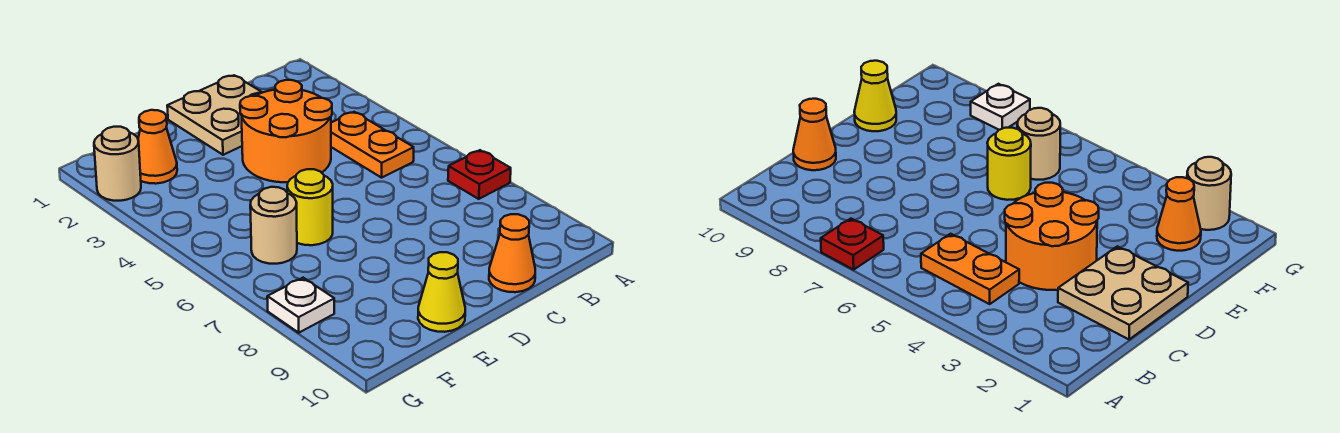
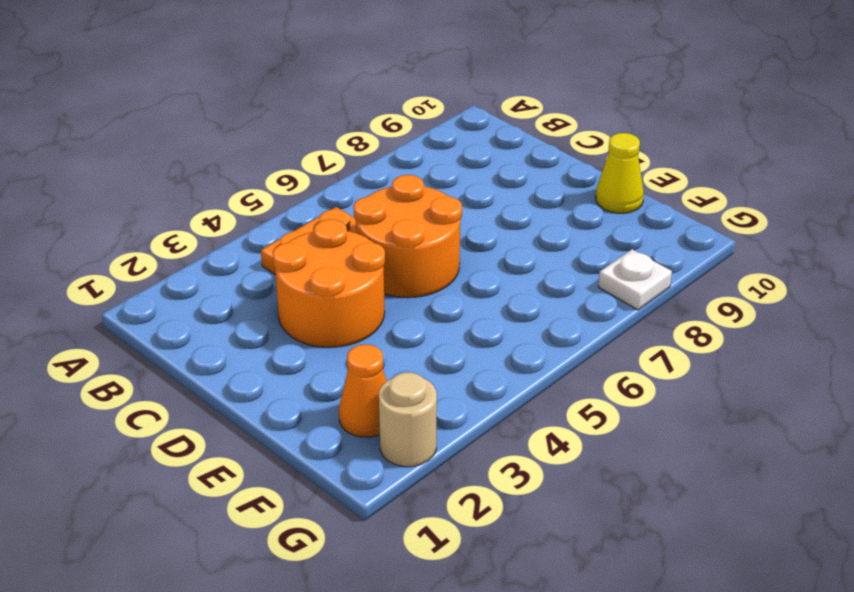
orange 2x2 round brick [354,175,462,298] -> none
none -> red 1x1 plate [448,150,511,199]
none -> tan 2x2 plate [167,75,262,155]

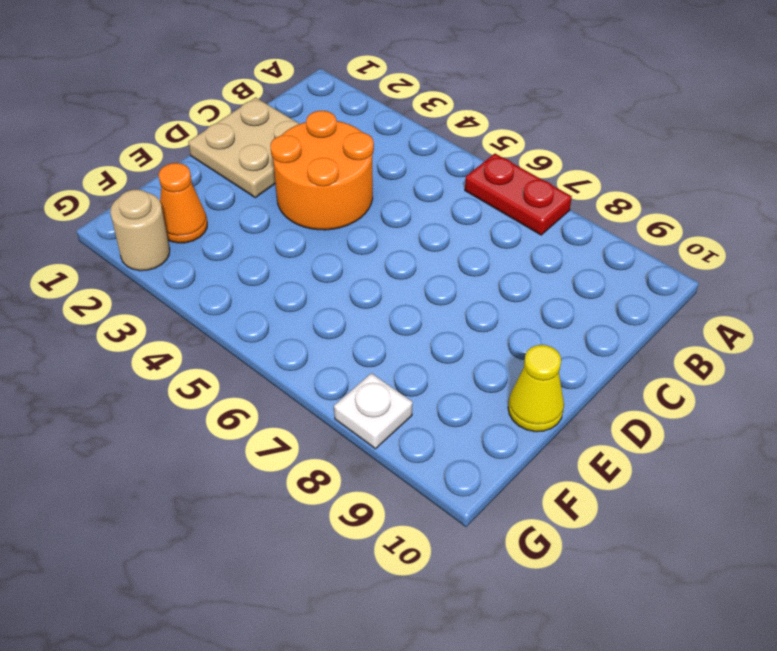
red 1x2 plate [465,154,572,235] -> red 1x1 plate [448,150,511,199]
none -> orange 1x2 plate [331,112,414,178]
none -> orange 1x1 cone [489,214,535,292]

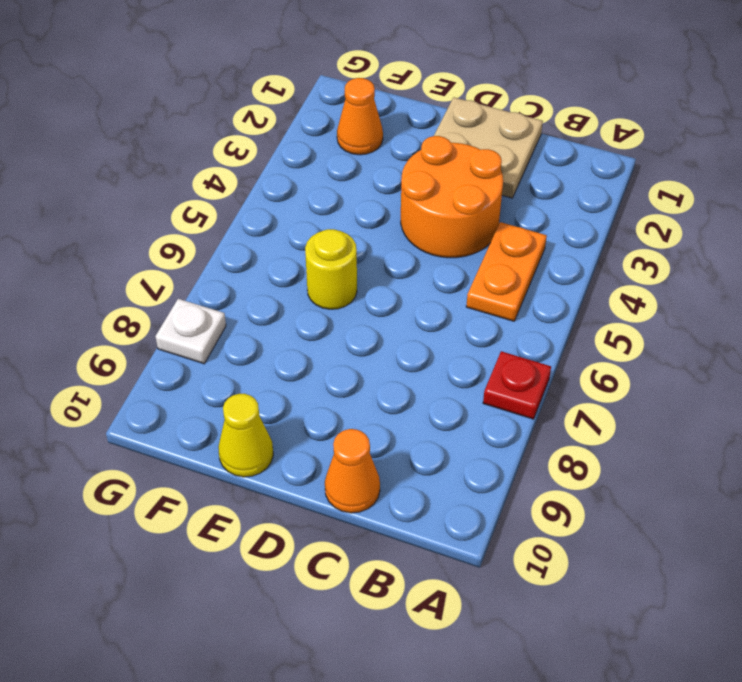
none -> tan 1x1 round brick [250,187,297,264]
none -> tan 1x1 round brick [94,127,141,201]

